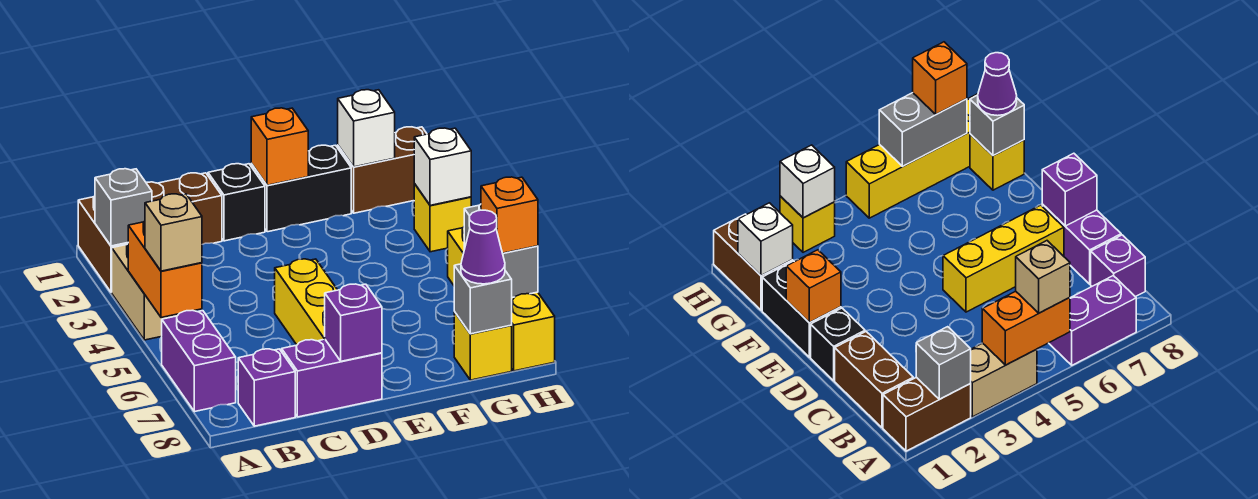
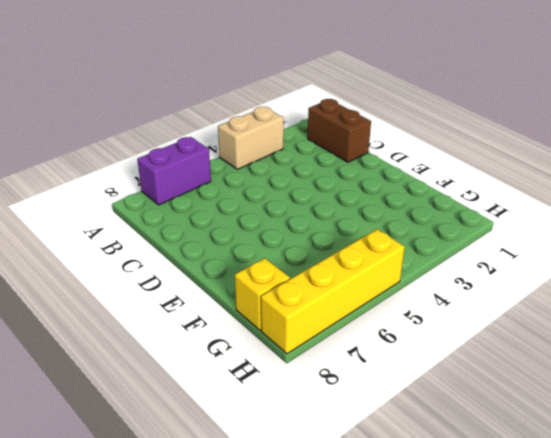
none -> brown 1x2 brick [78,196,128,292]
none -> purple 1x1 brick [238,349,295,426]
none -> purple 1x2 brick [282,339,382,417]

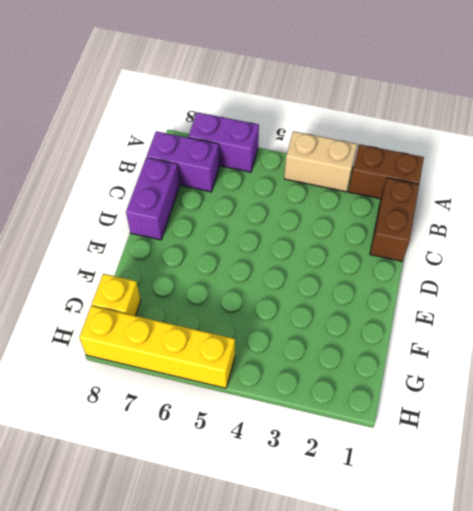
purple 1x2 brick [147,131,219,192] -> purple 1x1 brick [238,349,295,426]
none -> black 1x1 brick [208,164,265,241]
none -> yellow 1x3 brick [275,259,337,345]
none -> black 1x2 brick [251,145,351,232]

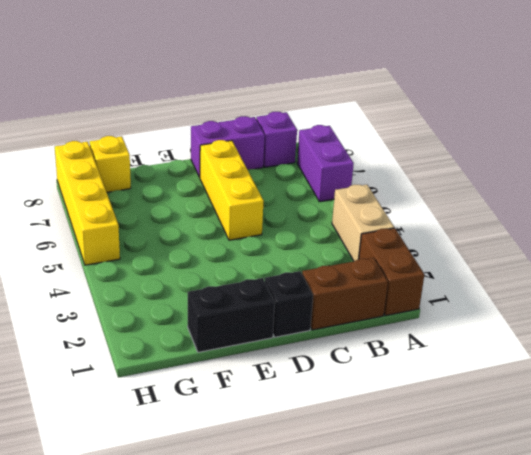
none -> brown 1x2 brick [338,127,427,213]
none -> yellow 1x1 brick [414,184,471,252]
none -> grey 1x1 brick [95,169,152,246]

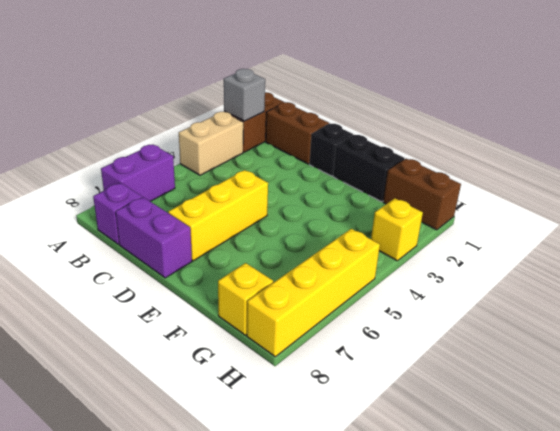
none -> orange 1x2 brick [128,221,202,318]
none -> purple 1x1 brick [325,284,382,361]
none -> orange 1x1 brick [251,108,308,185]

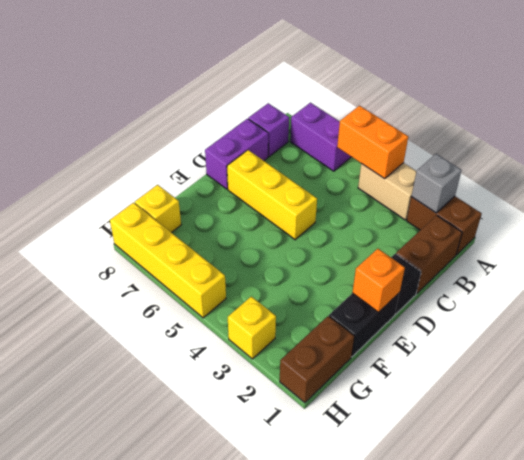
none -> purple 1x1 brick [325,284,382,361]
none -> white 1x1 brick [338,90,395,167]
none -> grey 1x1 brick [454,264,512,334]

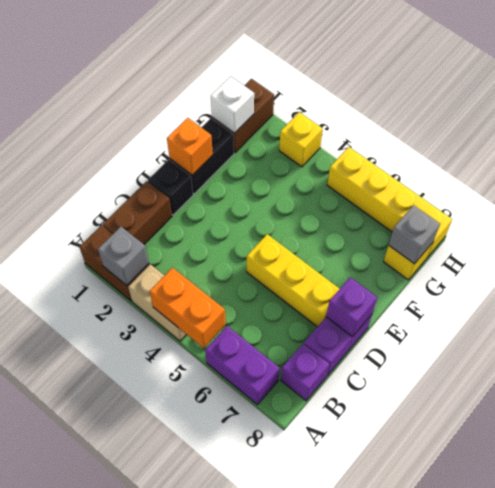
none -> white 1x1 brick [414,128,471,205]
none -> grey 1x2 brick [464,204,538,298]
none -> tan 1x1 brick [145,194,202,271]

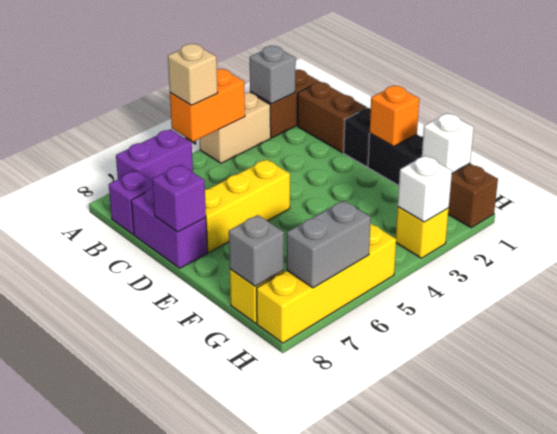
none -> purple 1x1 cone [461,210,505,284]
none -> orange 1x1 brick [481,177,538,253]

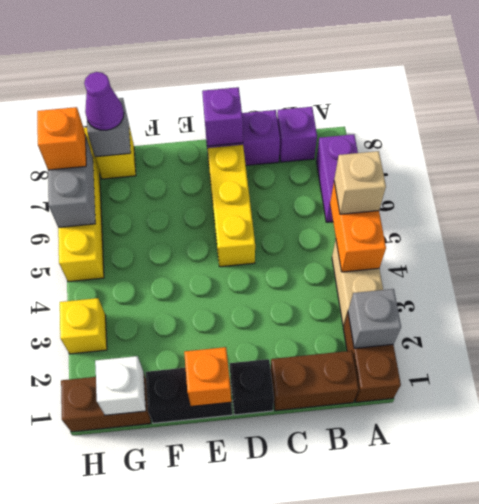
none -> white 1x1 brick [414,128,471,205]

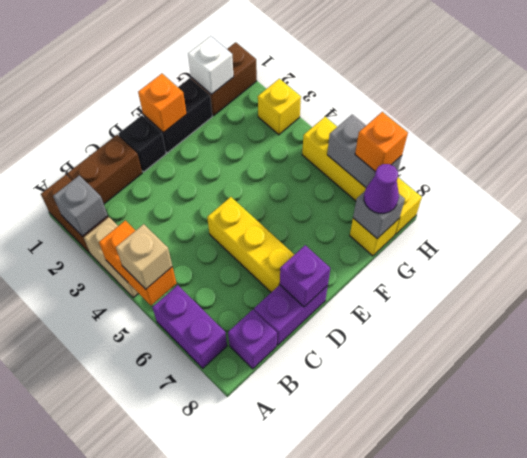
none -> white 1x1 brick [414,128,471,205]

